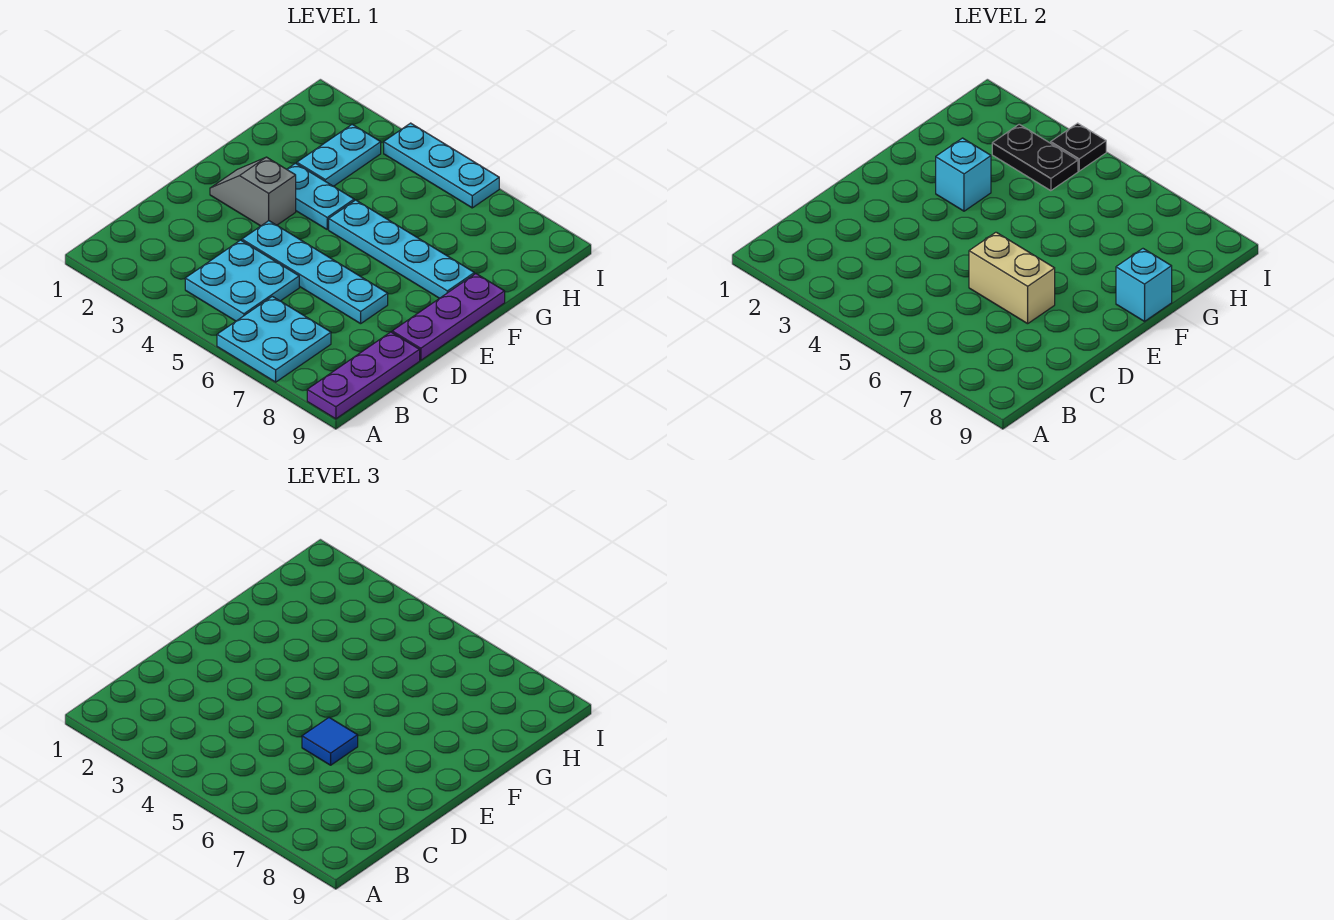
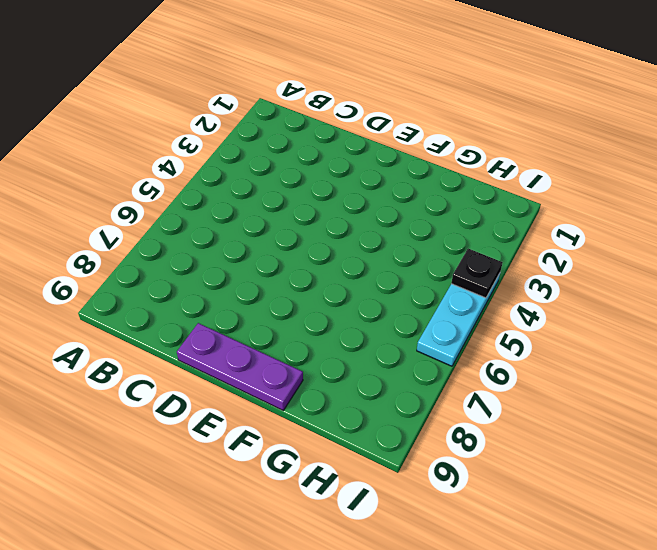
none -> cyan 2x2 plate [217,296,331,382]
none -> purple 1x3 plate [307,332,420,419]
none -> cyan 2x2 plate [185,240,299,321]

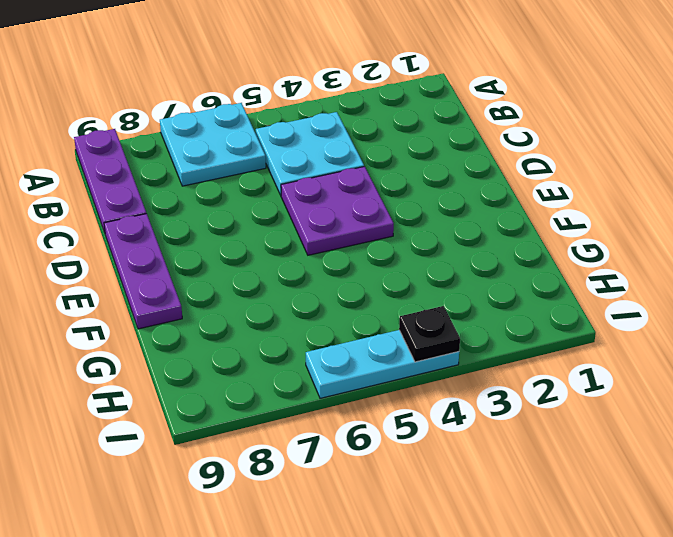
purple 2x2 plate [281,166,394,255] -> cyan 1x4 plate [242,221,388,324]
none -> grey 1x2 slope [210,157,296,226]
none -> cyan 1x2 plate [287,163,354,229]
none -> cyan 1x4 plate [329,200,474,298]

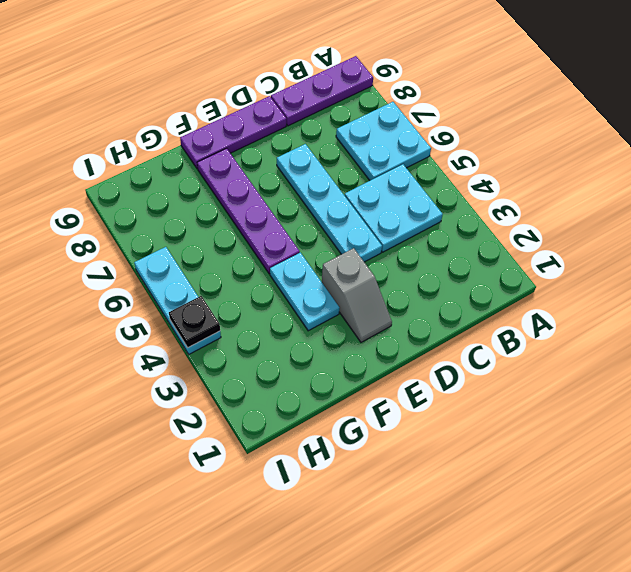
purple 1x4 plate [197,148,300,274] -> cyan 1x4 plate [329,200,474,298]
none -> cyan 1x2 plate [297,124,381,186]
none -> tan 1x2 brick [969,232,1055,324]
none -> cyan 1x1 brick [936,138,991,211]

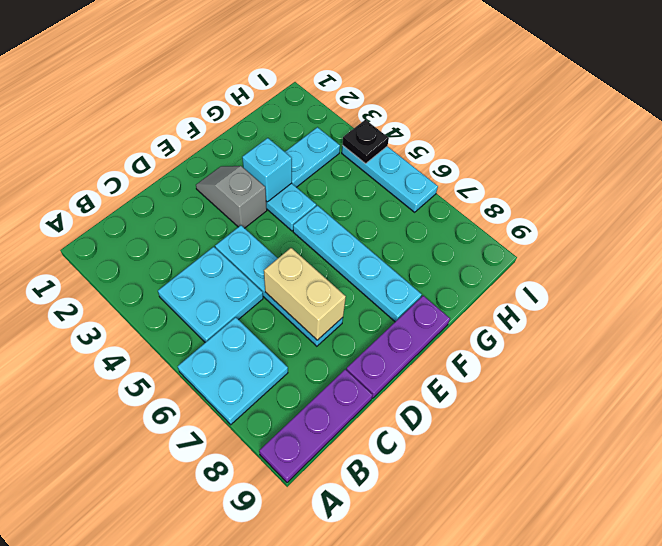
none -> cyan 1x1 brick [1116,249,1172,321]
none -> black 1x2 plate [992,124,1078,191]
none -> blue 1x1 tile [302,717,358,765]

